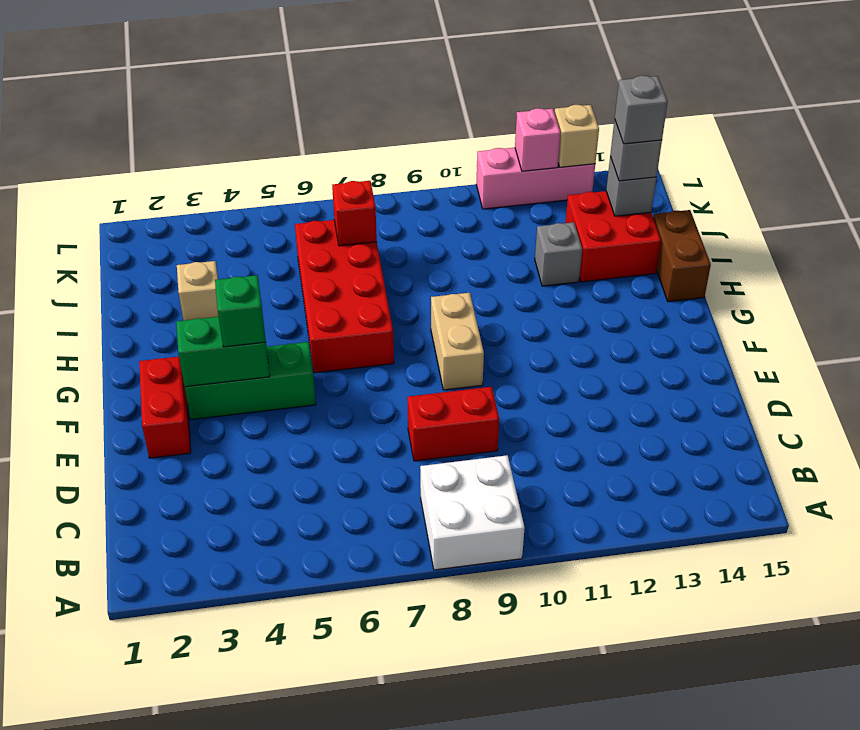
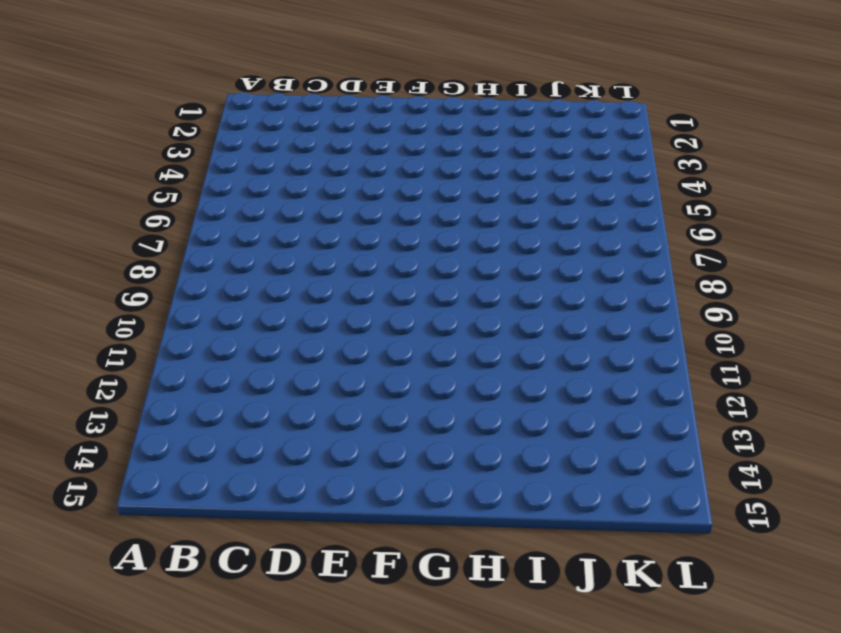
none -> white 2x2 brick [420,455,525,570]
none -> red 1x2 brick [407,387,499,461]
none -> red 1x2 brick [139,357,191,458]

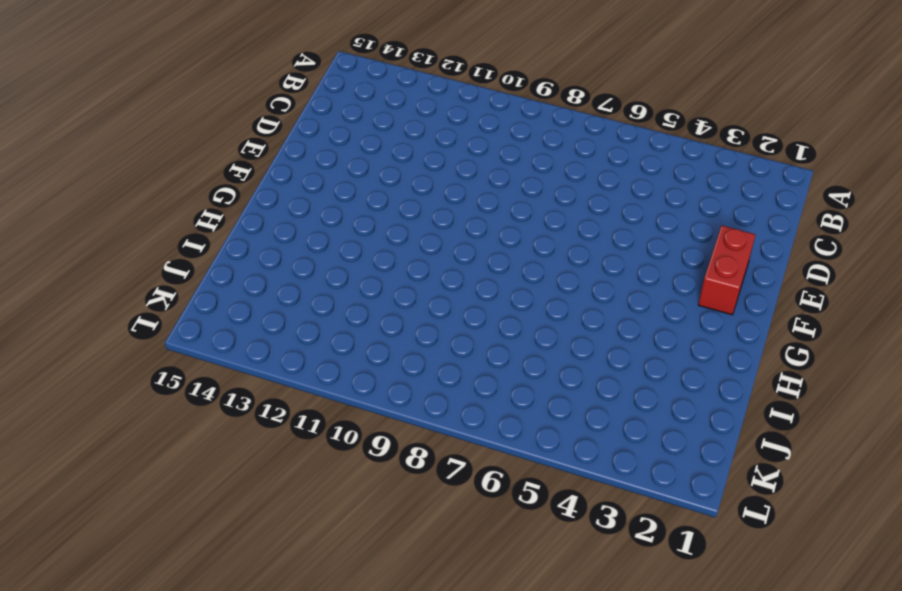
none -> white 2x2 brick [420,455,525,570]
none -> red 1x2 brick [407,387,499,461]
none -> green 1x3 brick [185,342,316,420]

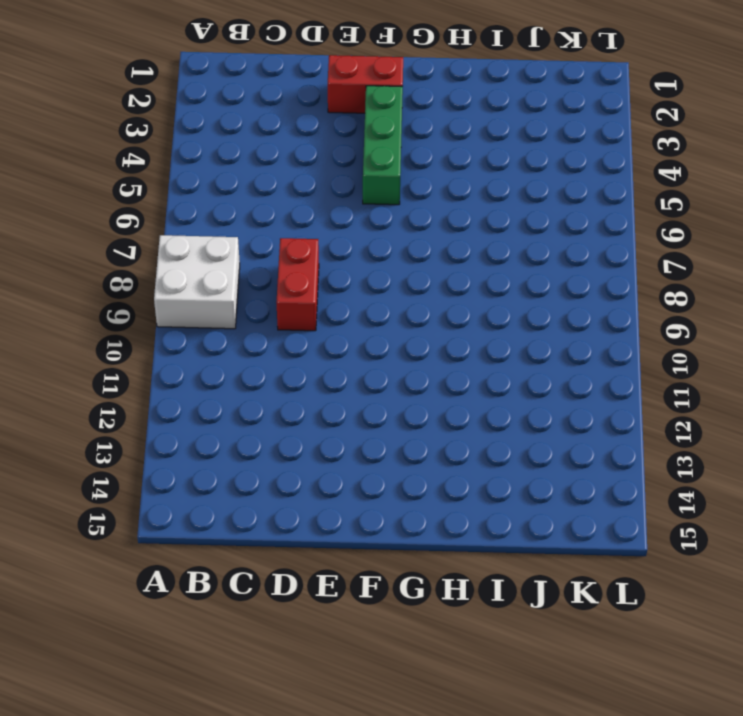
none -> tan 1x2 brick [431,293,484,390]
none -> red 2x4 brick [295,220,394,373]
none -> brown 1x2 brick [653,210,711,302]

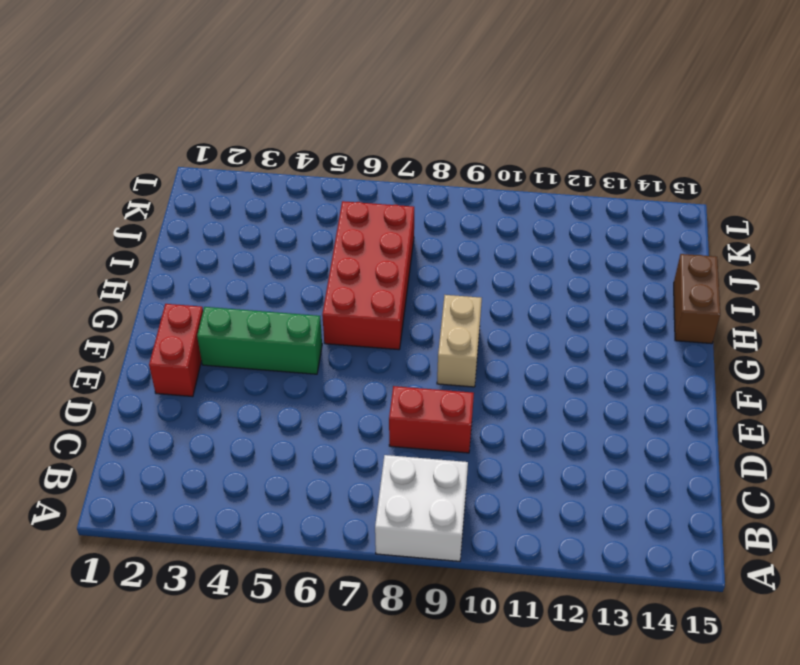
none -> tan 1x1 brick [177,261,218,320]
none -> grey 1x1 brick [535,222,582,286]
none -> red 2x2 brick [565,191,661,282]

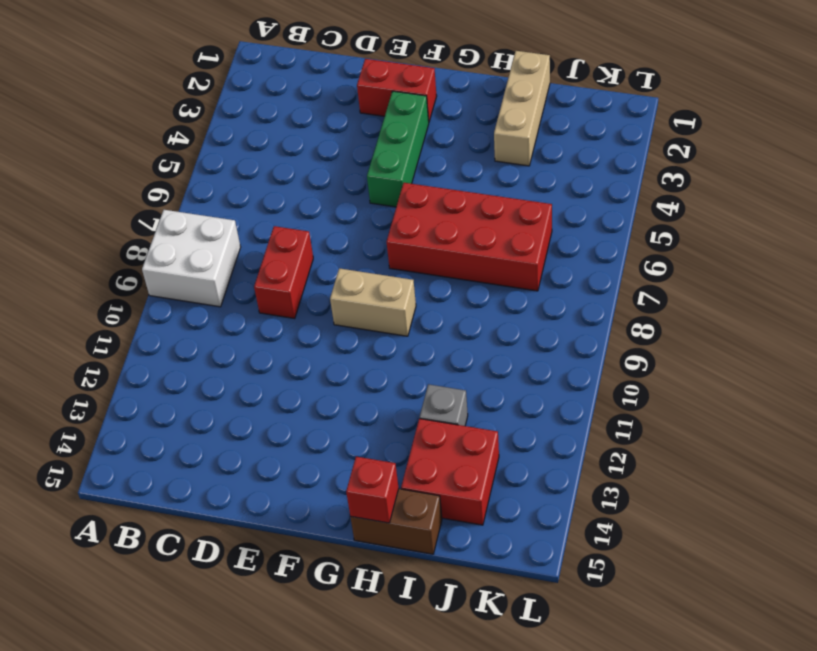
red 1x1 brick [346,457,399,523] -> red 1x1 brick moved to [332,181,377,246]
tan 1x3 brick [494,51,550,166] -> tan 1x1 brick [177,261,218,320]
none -> pink 1x3 brick [476,148,595,209]
none -> green 1x2 brick [176,317,270,387]
none -> grey 1x1 brick [606,156,657,216]

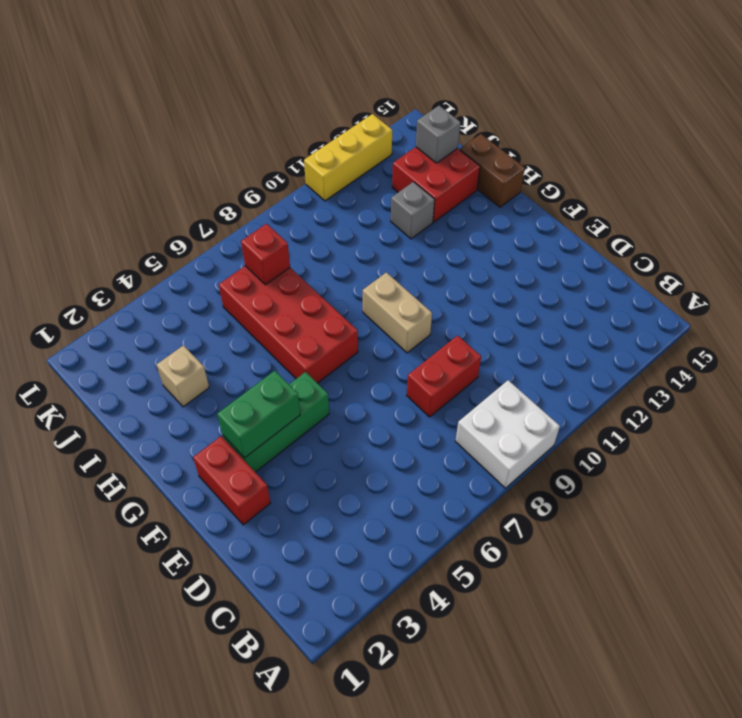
yellow 1x3 brick [304,114,392,201] -> pink 1x3 brick [476,148,595,209]
none -> pink 1x1 brick [515,108,561,171]
none -> tan 1x1 brick [555,105,599,167]
none -> green 1x1 brick [215,275,266,347]

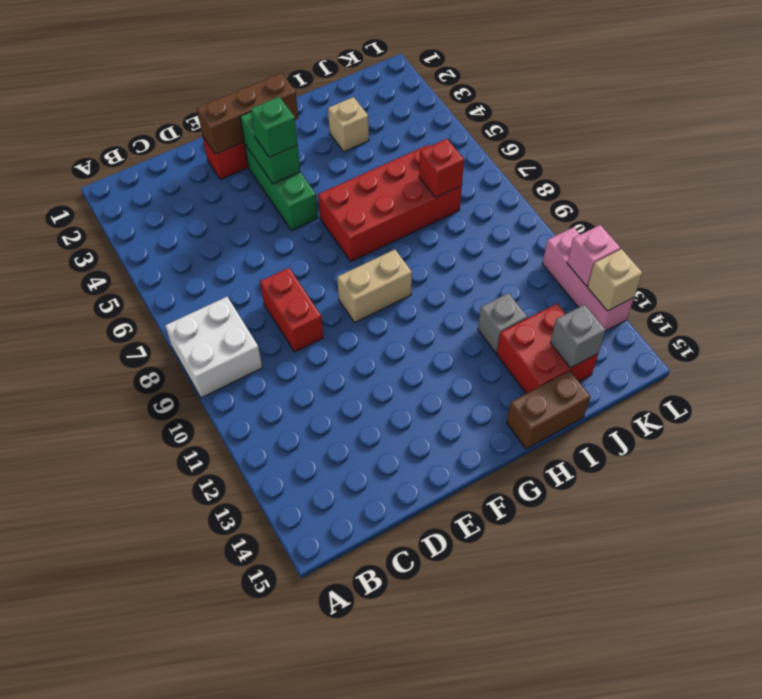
brown 1x3 brick [197,73,298,154] -> none
none -> grey 1x1 brick [610,119,662,181]
none -> grey 1x1 brick [615,76,668,144]

